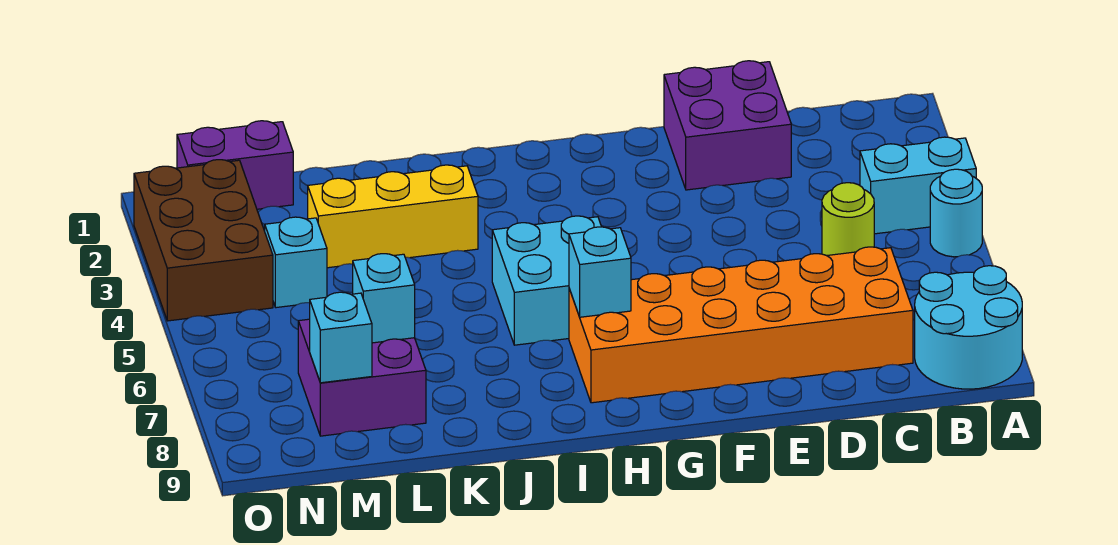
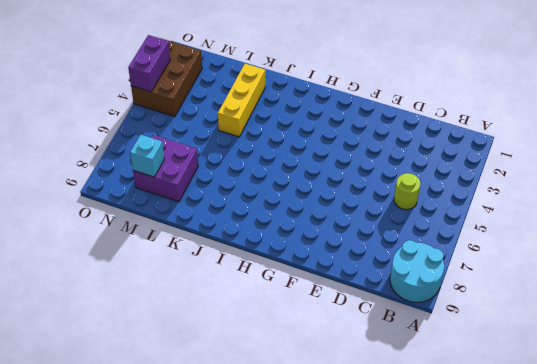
yellow 1x3 brick [218,64,265,137] -> yellow 1x3 brick turned to [308,165,478,268]
purple 1x2 brick [128,35,170,92] -> purple 1x2 brick turned to [177,121,293,209]
none -> cyan 1x2 brick [860,137,976,234]
none -> cyan 1x1 round brick [930,169,982,257]
none -> orange 2x6 brick [569,247,913,403]

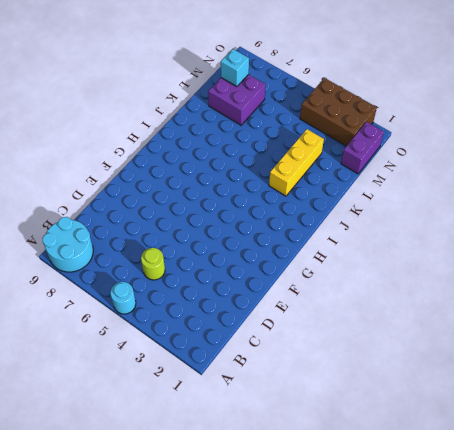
none -> cyan 1x2 brick [860,137,976,234]
none -> orange 2x6 brick [569,247,913,403]
none -> purple 2x2 brick [664,61,791,190]

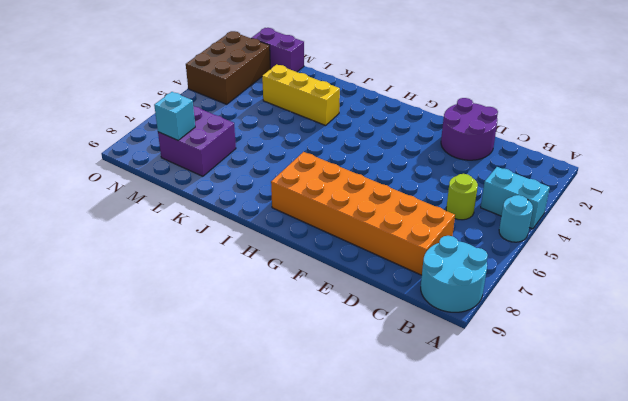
purple 2x2 round brick [441,98,498,160] -> purple 2x2 brick [664,61,791,190]
none -> cyan 2x2 brick [492,216,601,345]
none -> cyan 1x1 brick [265,217,327,308]
none -> cyan 1x1 brick [569,227,631,317]

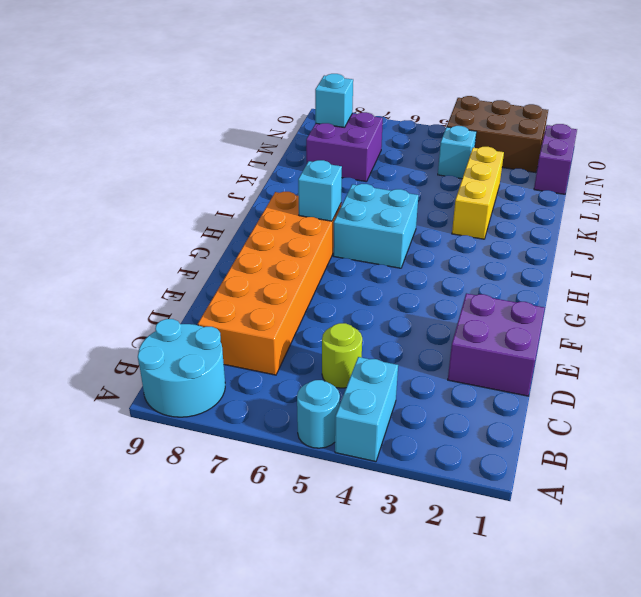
none -> cyan 1x1 brick [353,254,415,343]

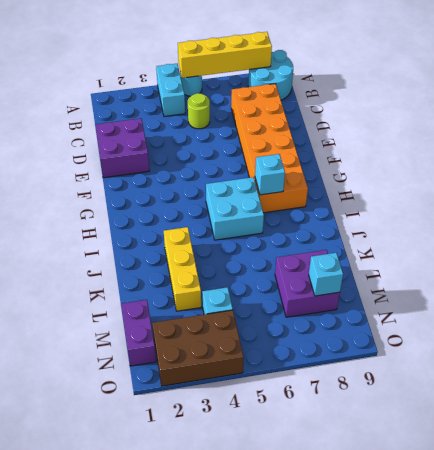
yellow 1x4 brick [178,32,272,78] -> none
none -> cyan 1x1 brick [353,254,415,343]

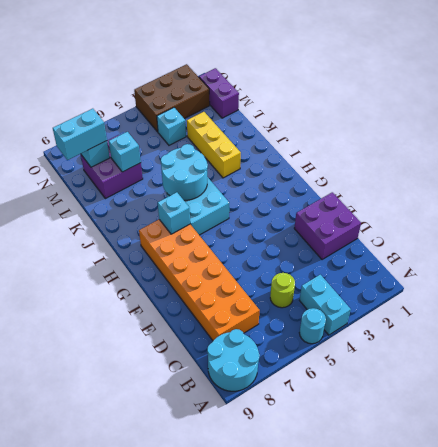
cyan 2x2 round brick [161,144,208,200] -> none
cyan 1x2 brick [53,109,107,160] -> none

